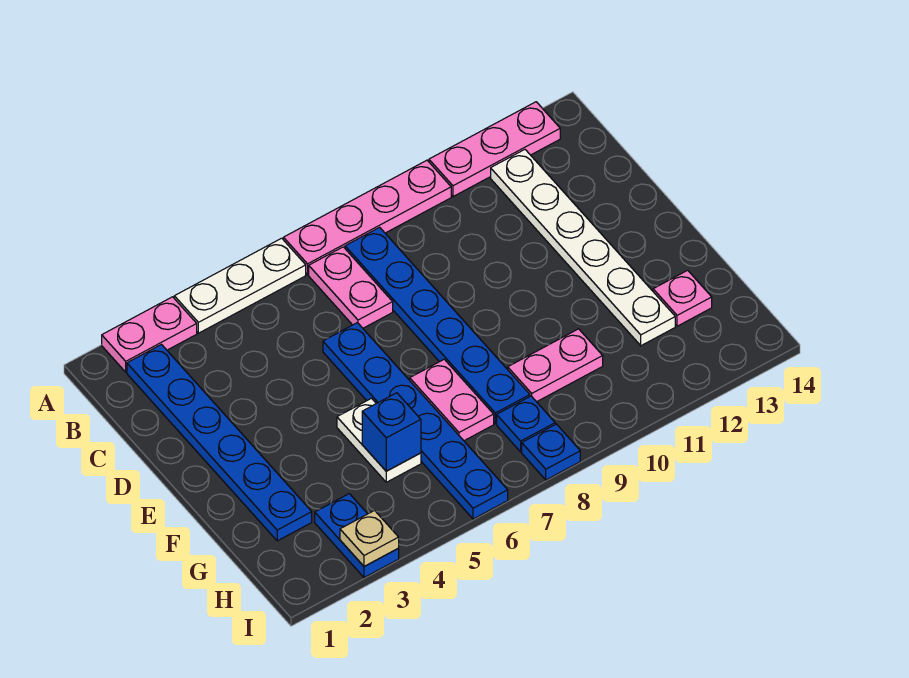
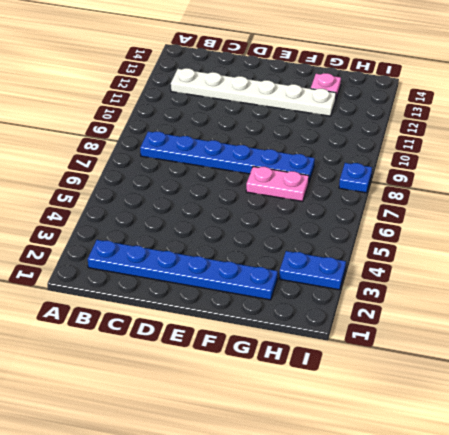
none -> pink 1x2 plate [102,297,197,372]
none -> white 1x3 plate [174,238,306,333]
none -> pink 1x4 plate [283,160,451,275]

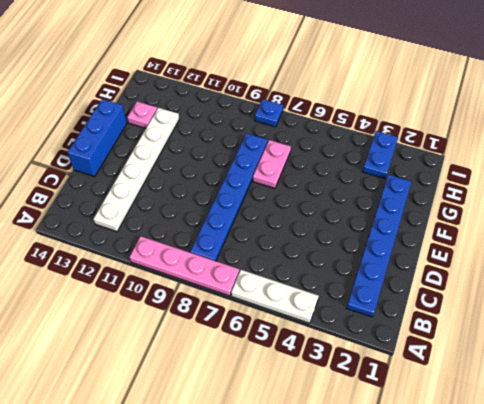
blue 1x3 brick [68,99,127,177] -> none
none -> pink 1x2 plate [102,297,197,372]
none -> pink 1x3 plate [429,102,560,197]
none -> pink 1x2 plate [309,247,393,328]

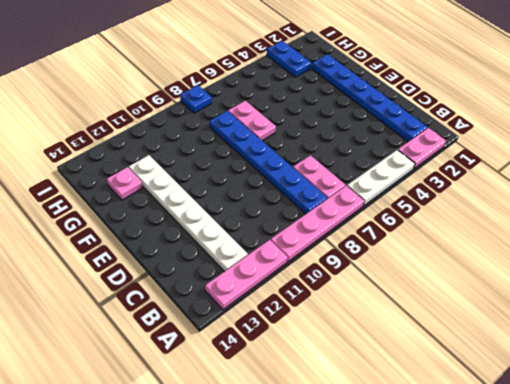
none -> blue 1x6 plate [323,323,508,519]
none -> white 1x2 plate [337,398,421,482]
none -> pink 1x2 plate [508,329,603,402]

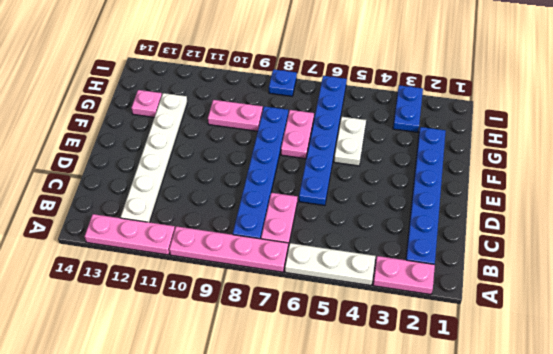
none -> blue 1x1 plate [497,396,555,452]
none -> blue 1x1 brick [362,393,421,471]
none -> tan 1x1 plate [340,511,399,566]

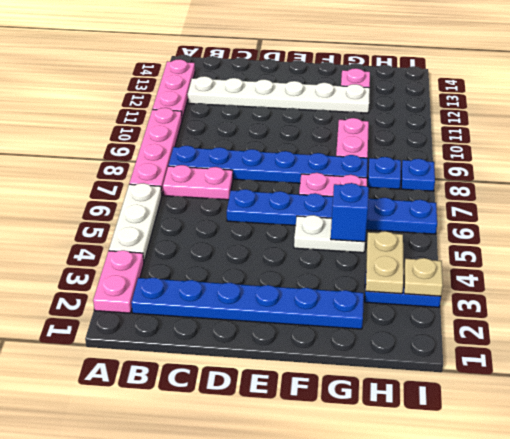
tan 1x2 plate [366,231,404,294] -> none

